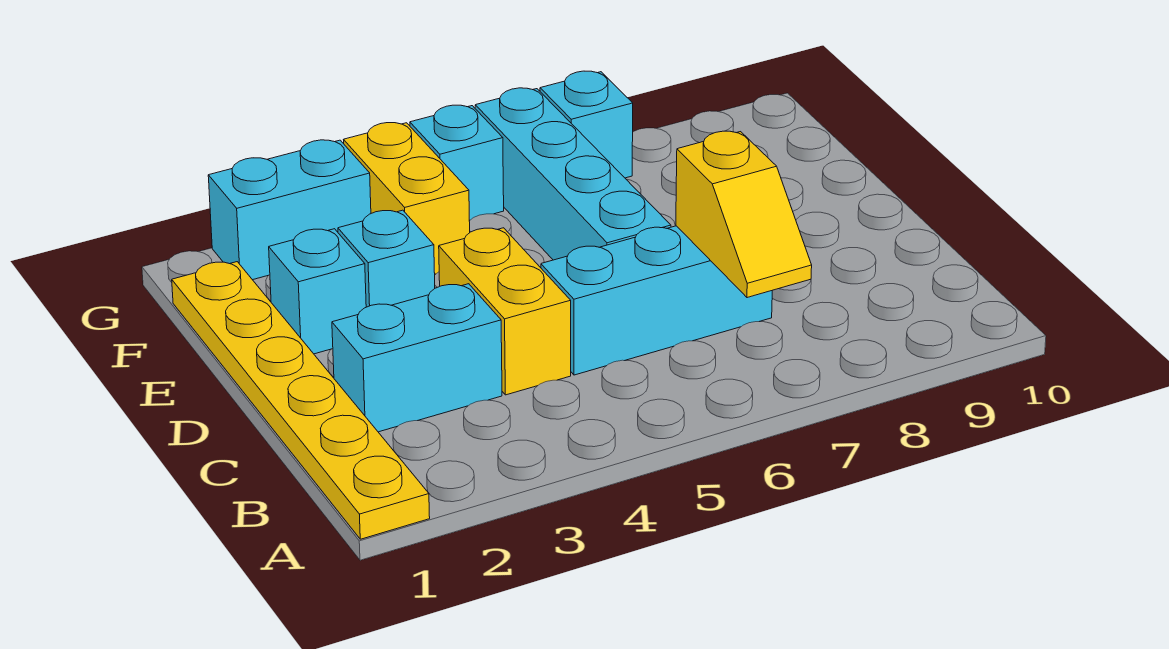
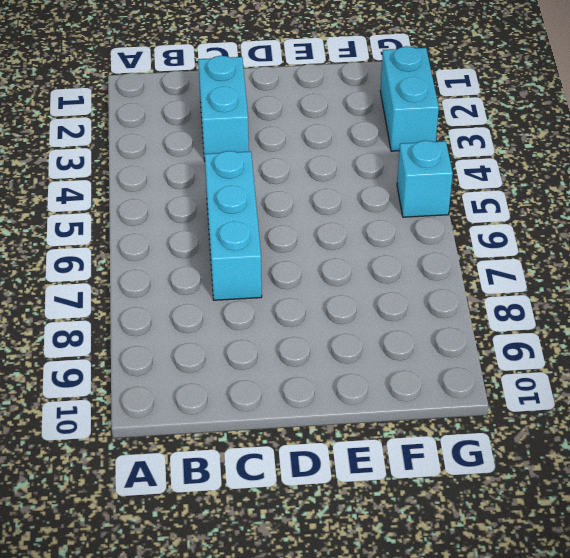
none -> yellow 1x6 plate [172,262,430,539]
none -> yellow 1x2 brick [439,228,571,395]
none -> cyan 1x4 brick [475,88,671,260]

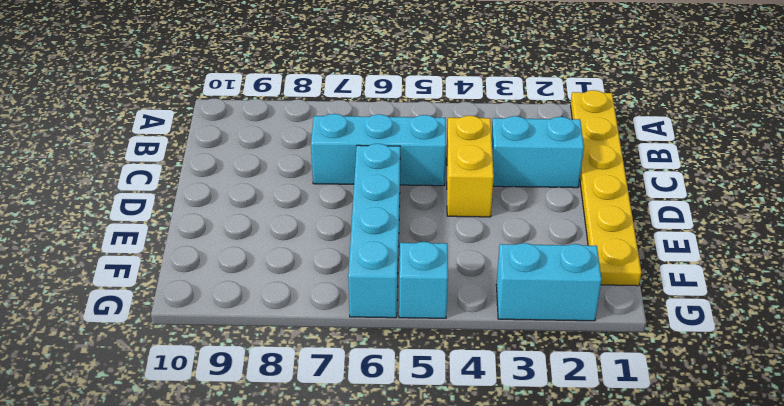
none -> cyan 1x1 brick [269,229,366,354]
none -> cyan 1x1 brick [338,210,435,307]
none -> yellow 1x2 brick [344,123,470,274]

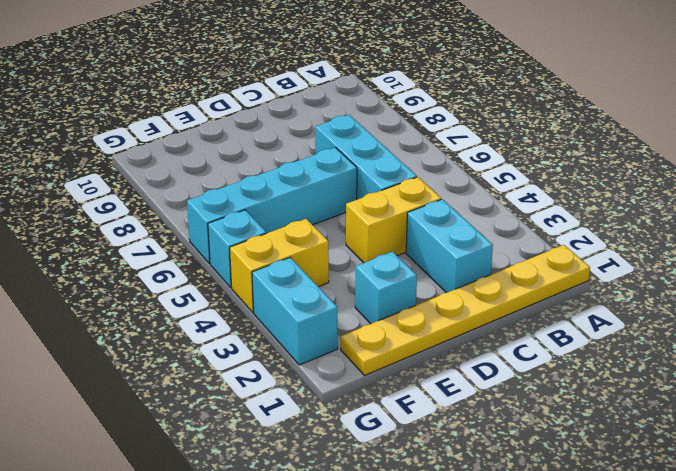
none -> cyan 1x1 brick [338,210,435,307]
none -> cyan 1x1 brick [540,71,633,178]
none -> yellow 1x2 slope [676,131,812,298]

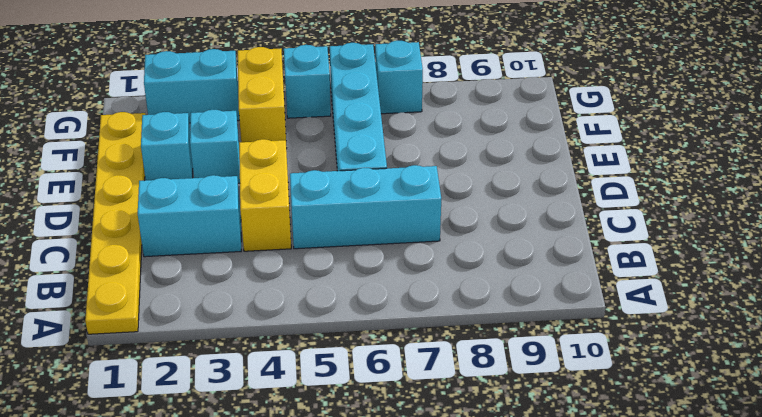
none -> yellow 1x2 slope [676,131,812,298]

